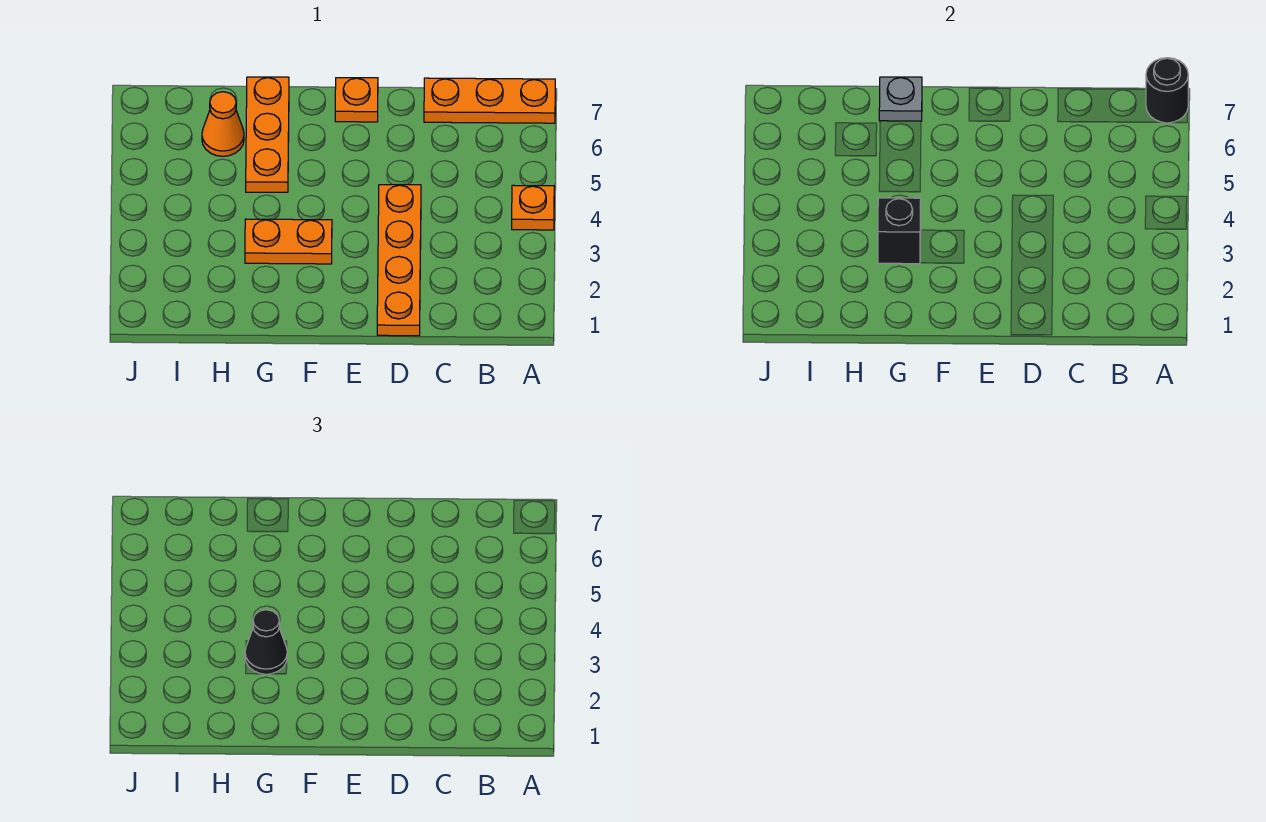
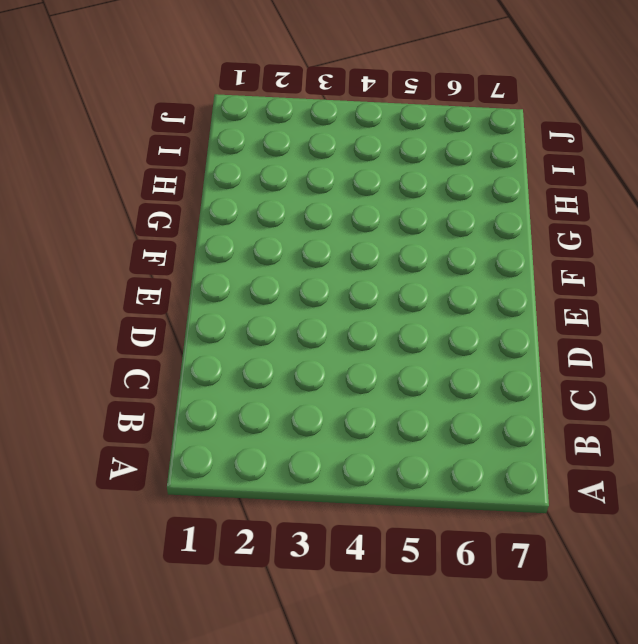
none -> orange 1x1 plate [512,185,554,230]
none -> orange 1x3 plate [424,78,555,123]

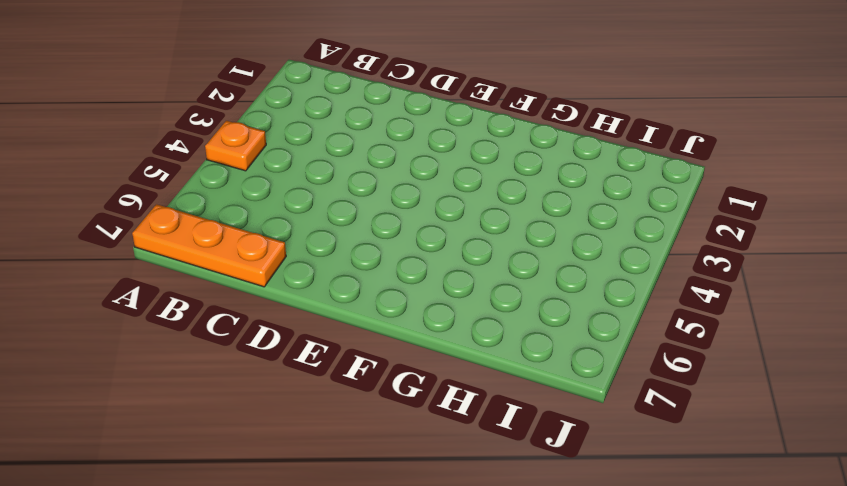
none -> orange 1x4 plate [377,185,421,336]
none -> orange 1x1 plate [335,78,378,122]

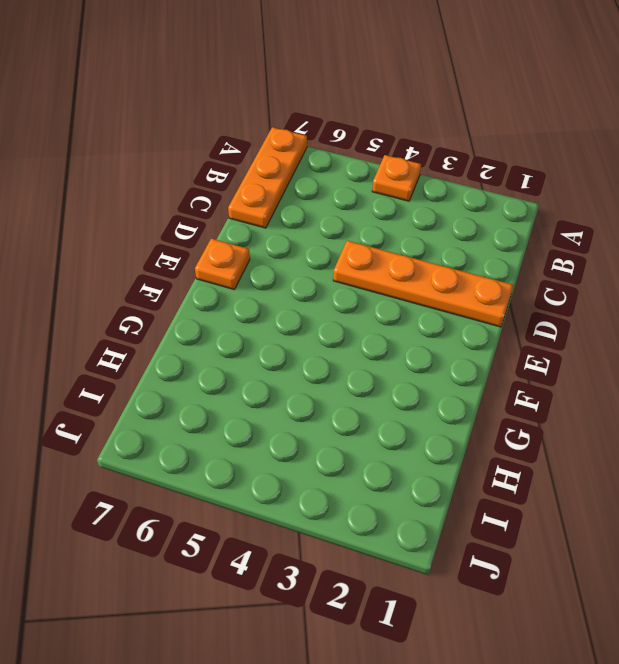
none -> orange 1x2 plate [245,219,332,264]
none -> orange 1x3 plate [246,77,289,192]

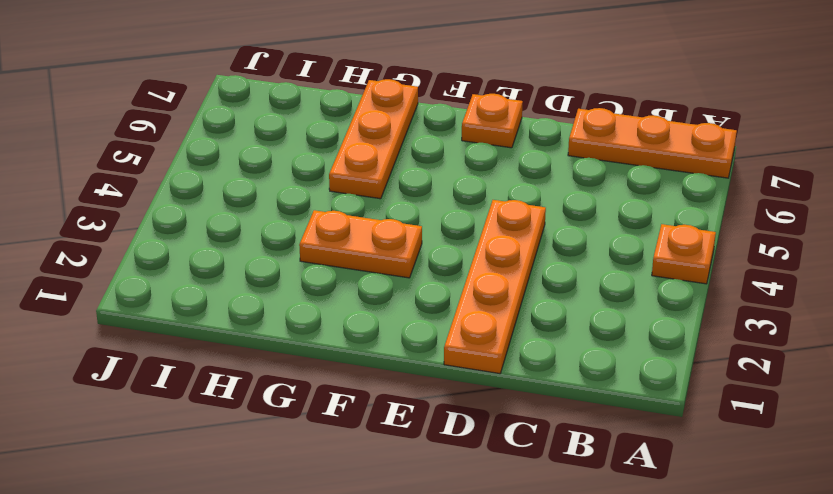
none -> orange 1x1 cone [202,92,244,156]
none -> black 1x1 round brick [1146,58,1188,123]

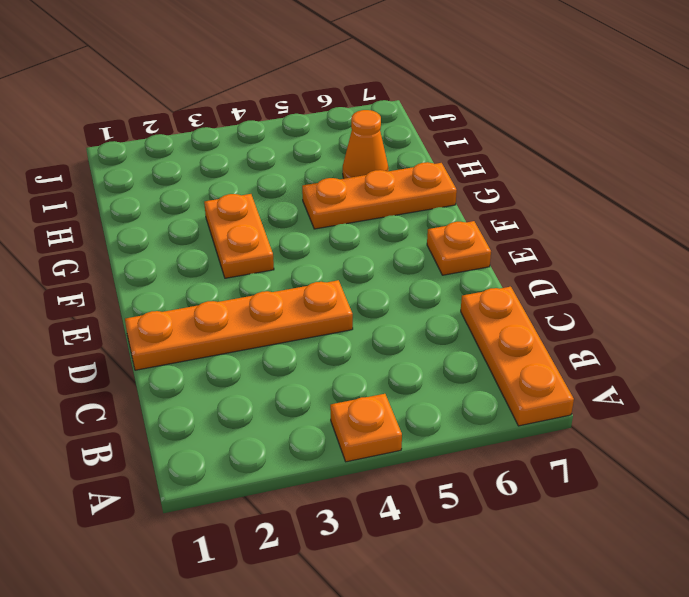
none -> black 1x1 round brick [1146,58,1188,123]
none -> black 1x1 brick [878,198,921,264]

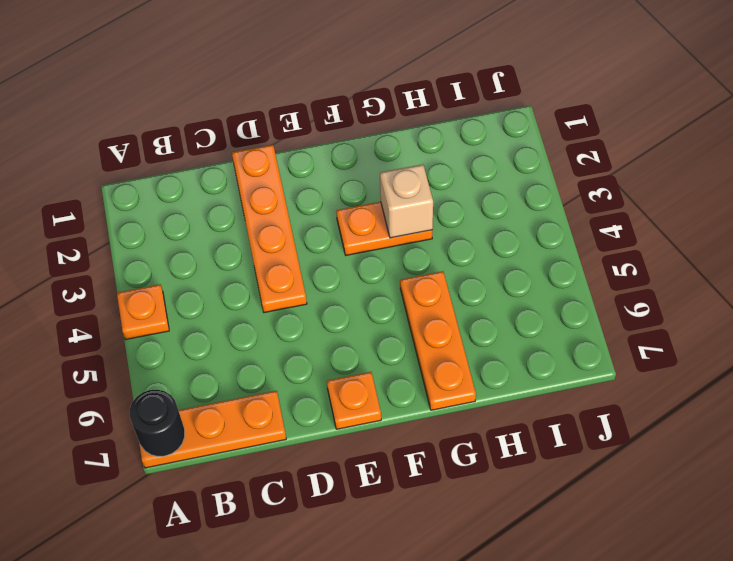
tan 1x1 brick [380,164,433,238] -> black 1x1 brick [878,198,921,264]
none -> orange 1x1 cone [202,92,244,156]
none -> grey 1x1 plate [879,77,922,121]

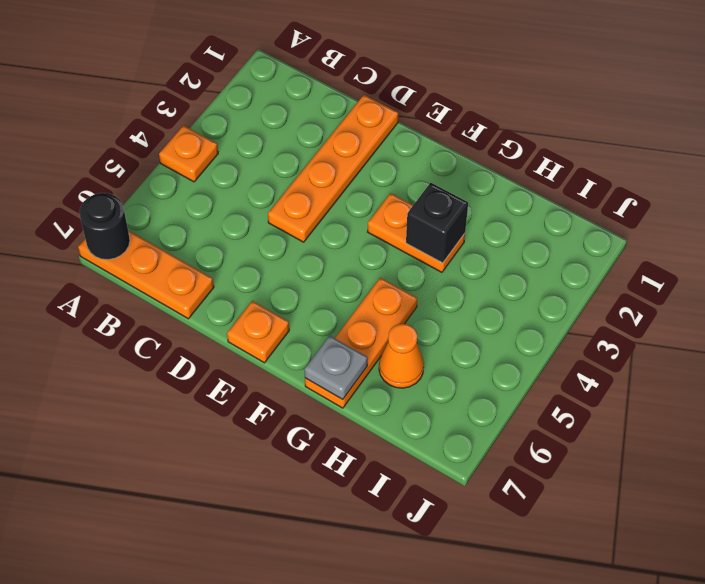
none -> black 1x1 cone [245,610,287,674]

